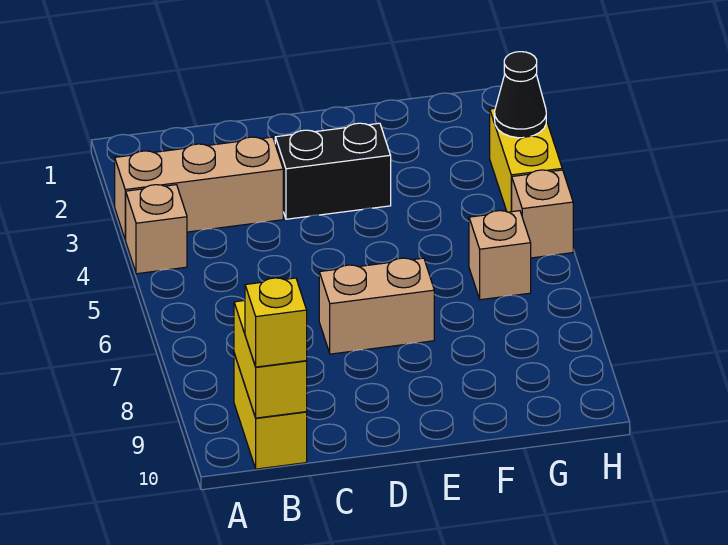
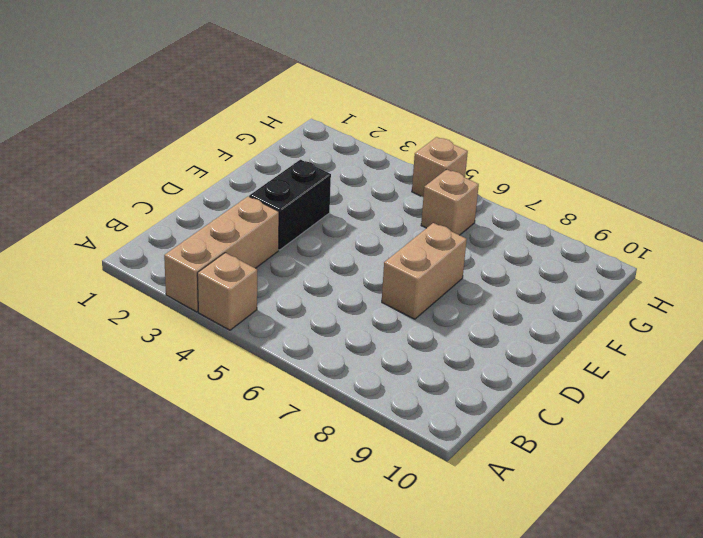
none -> yellow 1x2 brick [234,354,307,469]
none -> yellow 1x2 brick [490,109,562,212]

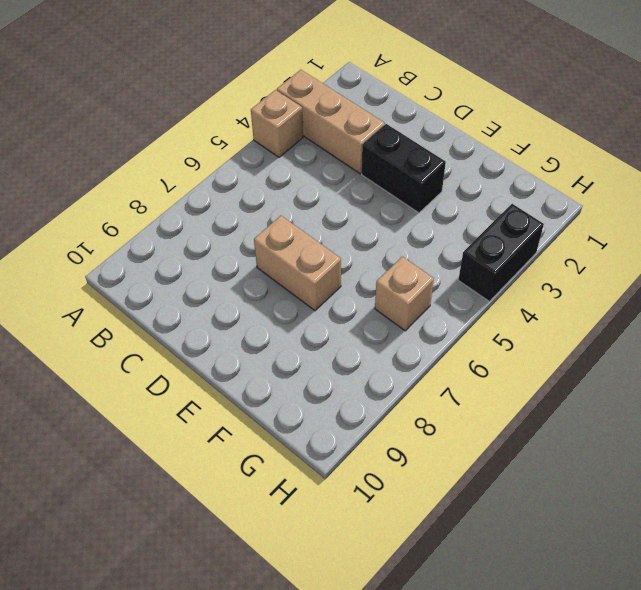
black 1x2 brick [458,204,544,301] -> yellow 1x2 brick [490,109,562,212]
none -> yellow 1x2 brick [234,354,307,469]
none -> tan 1x1 brick [512,170,573,258]

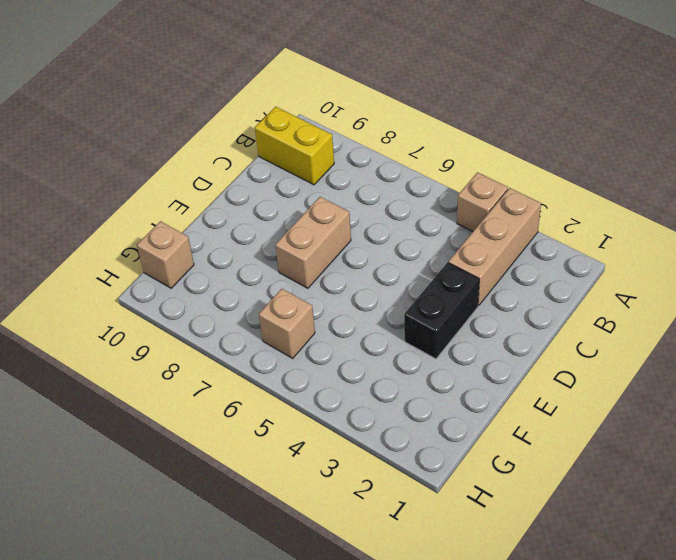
tan 1x1 brick [137,221,194,288] -> tan 1x1 brick moved to [512,170,573,258]
none -> yellow 1x2 brick [490,109,562,212]
none -> yellow 1x2 brick [234,301,307,418]

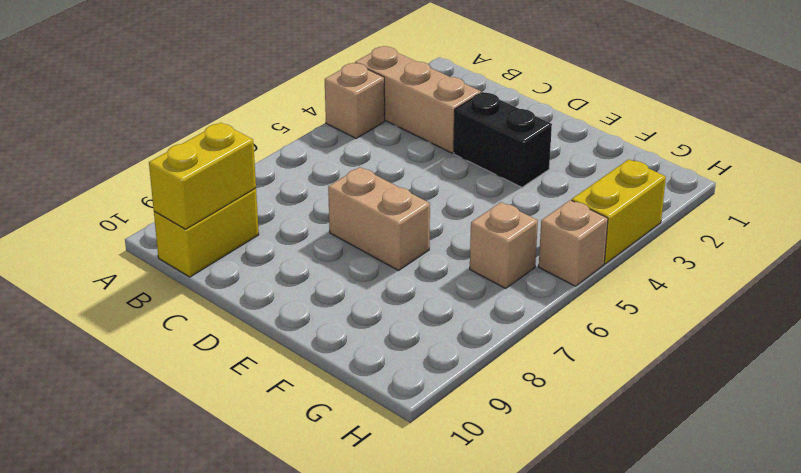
none -> black 1x1 cone [495,52,546,138]
none -> yellow 1x1 brick [245,278,307,367]

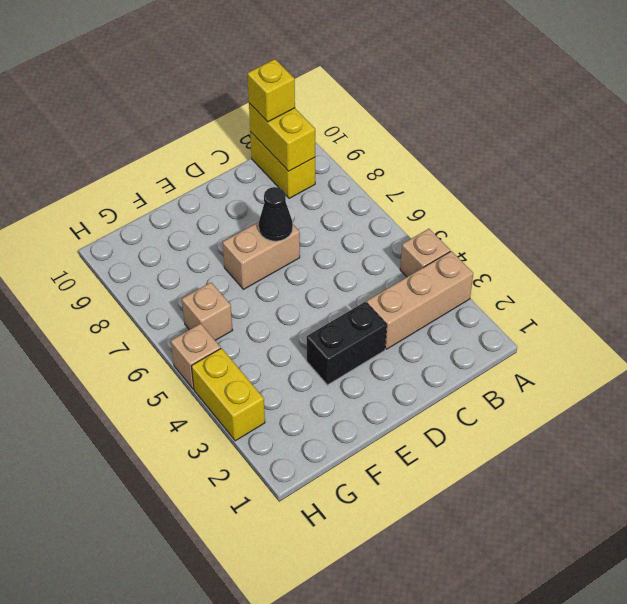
black 1x1 cone [259,187,293,241] -> black 1x1 cone moved to [495,52,546,138]

